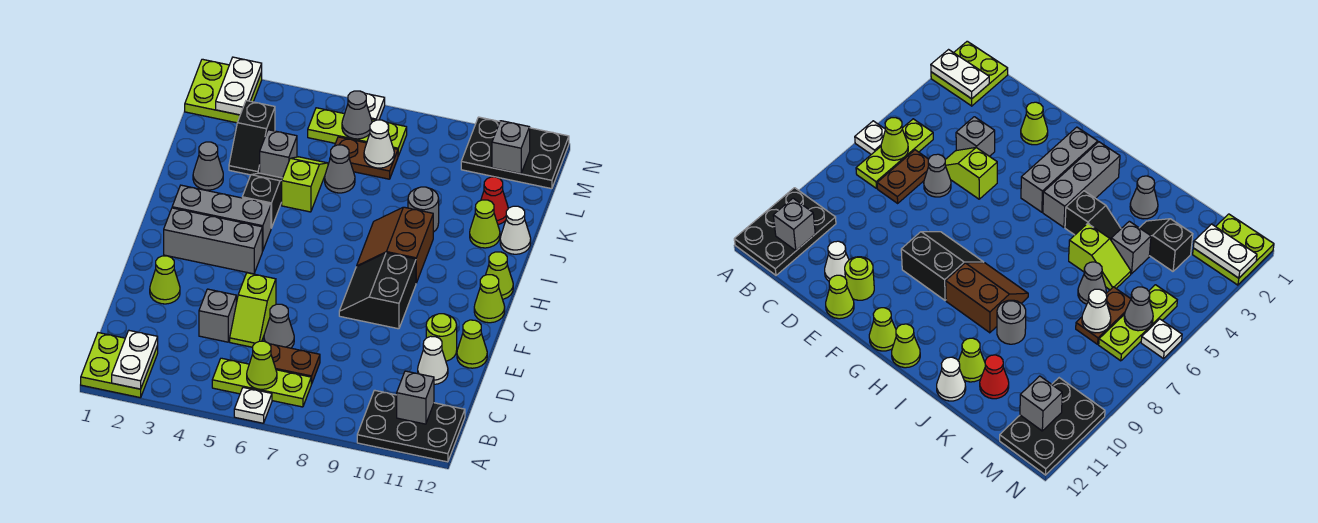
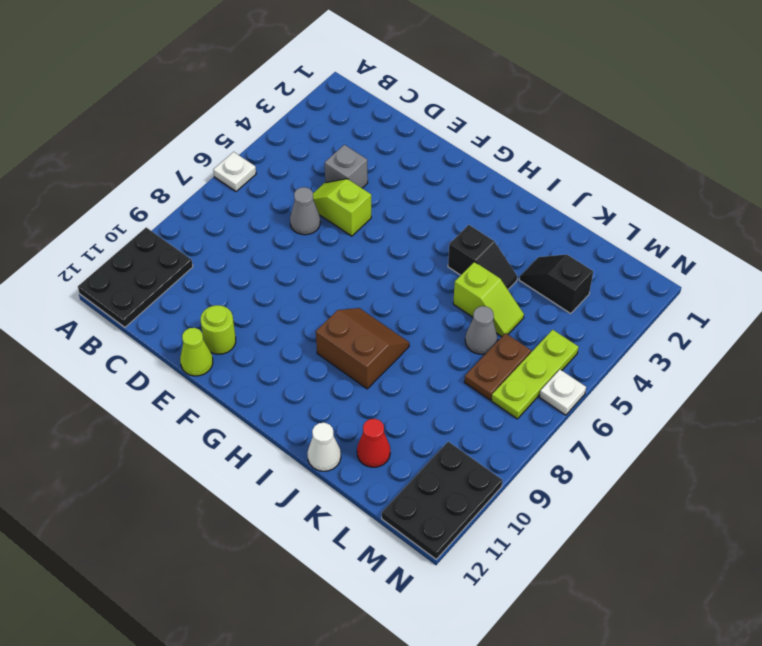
none -> lime 2x2 plate [81,333,158,398]
none -> lime 1x3 plate [212,358,311,407]
none -> brown 1x2 plate [270,344,320,384]
none -> white 1x1 cone [418,336,448,384]

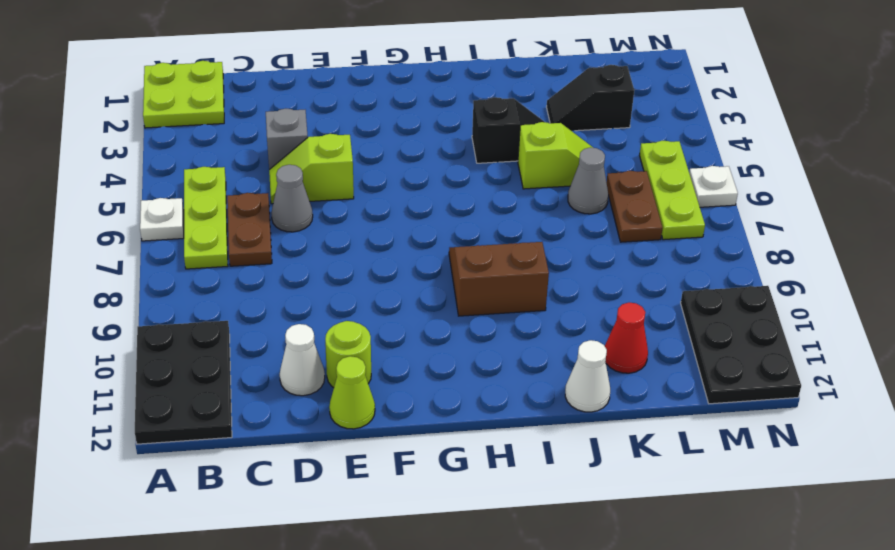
none -> lime 1x1 cone [150,256,180,304]
none -> black 2x2 slope [339,253,416,329]
none -> grey 1x3 brick [164,208,262,274]
none -> lime 1x1 cone [474,275,505,323]

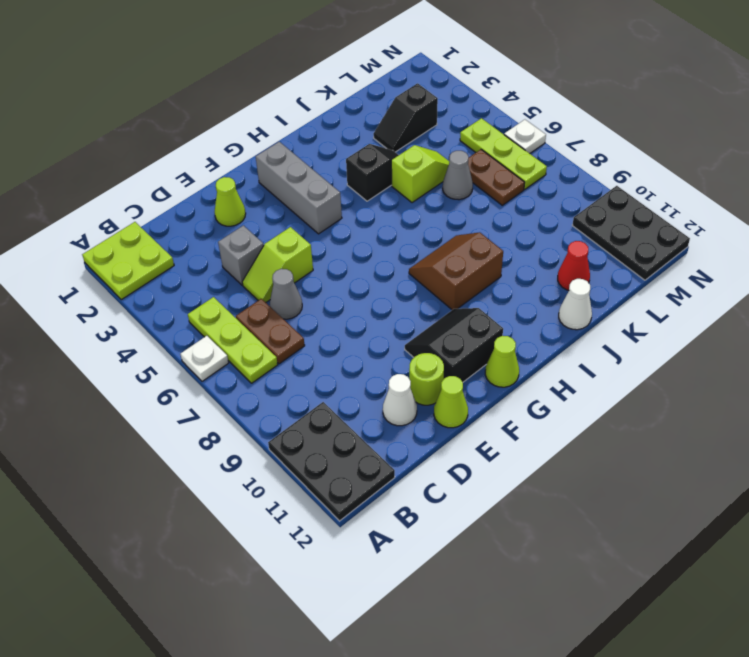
black 2x2 slope [405,308,503,382] -> black 2x2 slope moved to [339,253,416,329]
none -> grey 1x3 brick [172,185,271,251]
none -> lime 1x1 cone [486,252,513,299]
none -> grey 1x1 cone [193,142,223,190]
none -> grey 1x1 round brick [408,187,439,232]

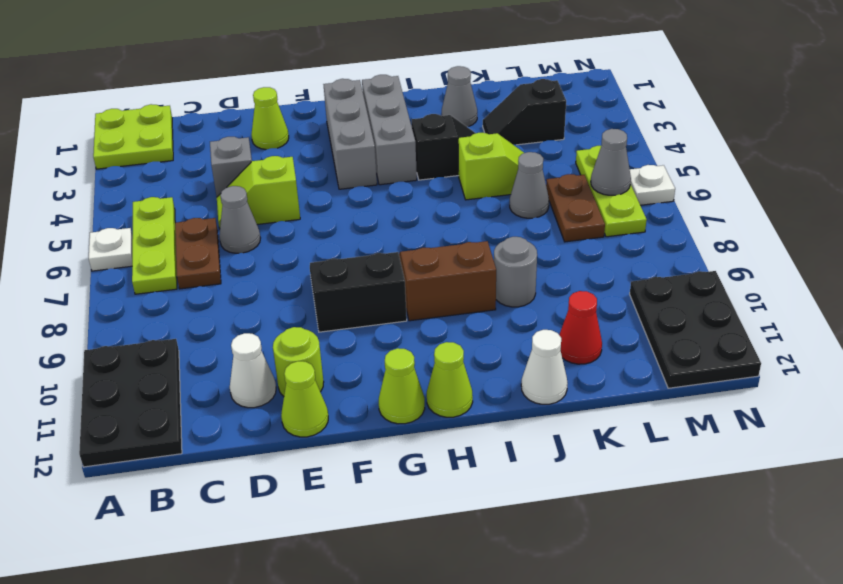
none -> lime 1x1 cone [470,200,500,248]
none -> grey 1x1 brick [260,130,297,178]
none -> lime 2x2 plate [185,59,262,123]
none -> white 1x2 plate [112,331,158,389]

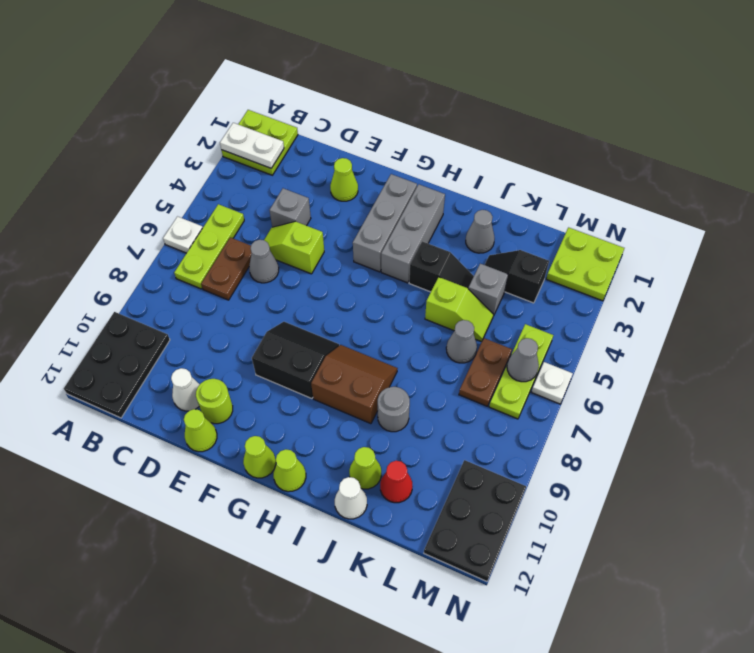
none -> lime 1x1 cone [247,341,277,389]
none -> grey 1x1 brick [397,371,434,424]
none -> white 1x1 cone [364,120,394,168]
none -> white 1x2 plate [216,57,262,115]

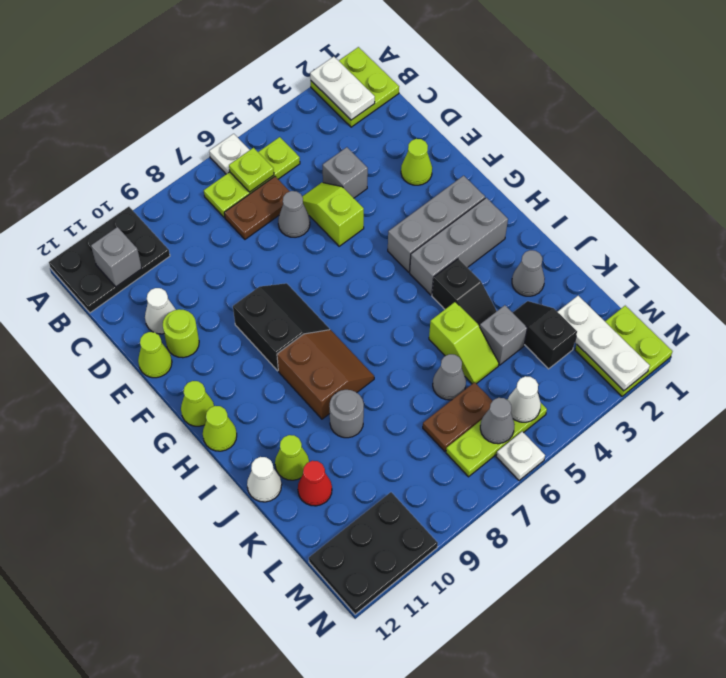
lime 1x1 plate [229,148,274,192] -> lime 1x1 cone [247,341,277,389]
white 1x3 plate [558,296,650,391] -> white 1x2 plate [216,57,262,115]
white 1x1 cone [508,376,541,422] -> white 1x1 cone moved to [364,120,394,168]
none -> grey 1x1 brick [492,121,530,174]

